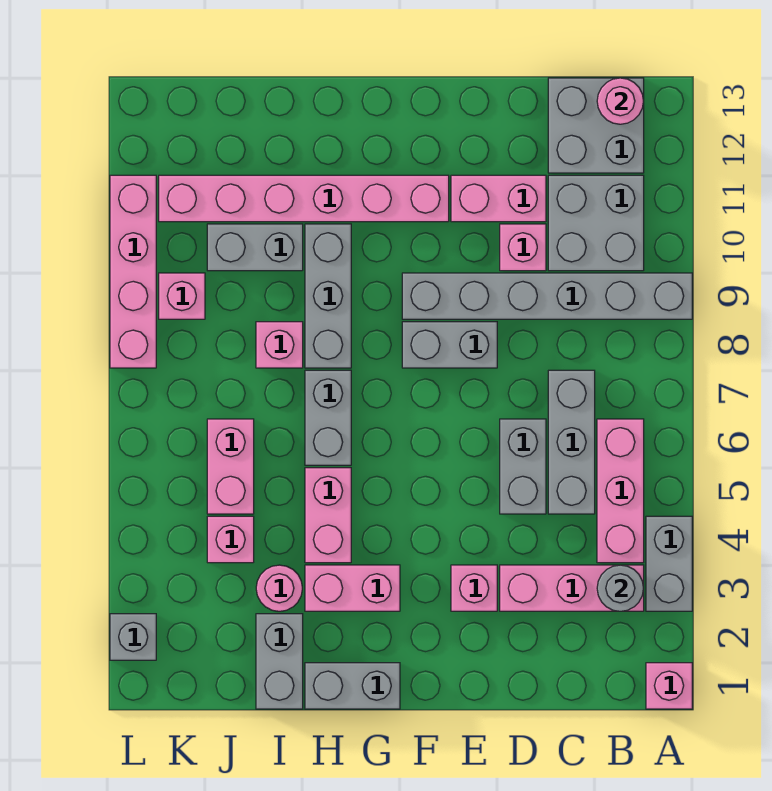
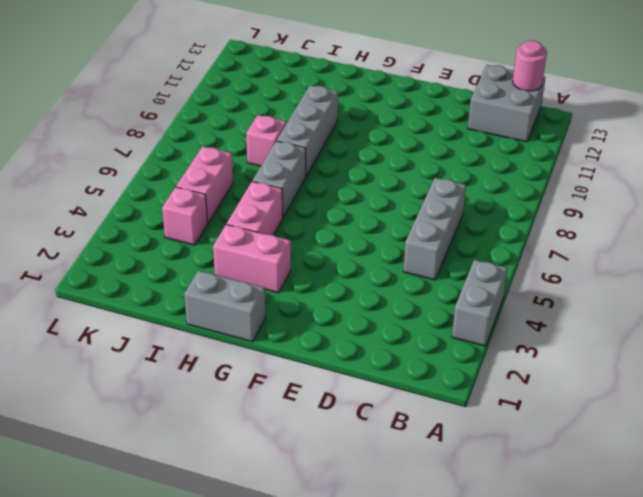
none -> pink 1x1 brick [646,663,692,709]
none -> grey 1x6 brick [402,273,692,319]
none -> pink 1x3 brick [500,565,644,611]
none -> pink 1x3 brick [597,419,644,563]

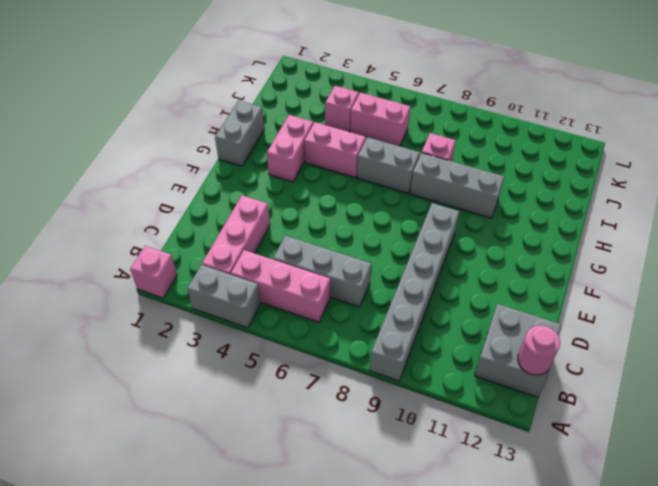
none -> grey 2x2 brick [548,175,644,271]
none -> grey 1x2 brick [500,419,546,514]
none -> pink 1x1 brick [500,224,546,271]
none -> pink 1x2 brick [451,175,546,222]

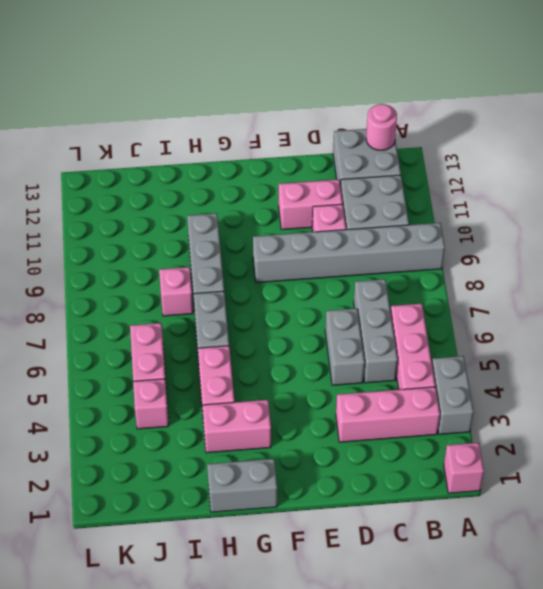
none -> pink 1x1 brick [451,565,497,611]
none -> grey 1x2 brick [402,322,497,368]
none -> pink 1x6 brick [159,175,449,222]
none -> grey 1x2 brick [256,614,303,709]

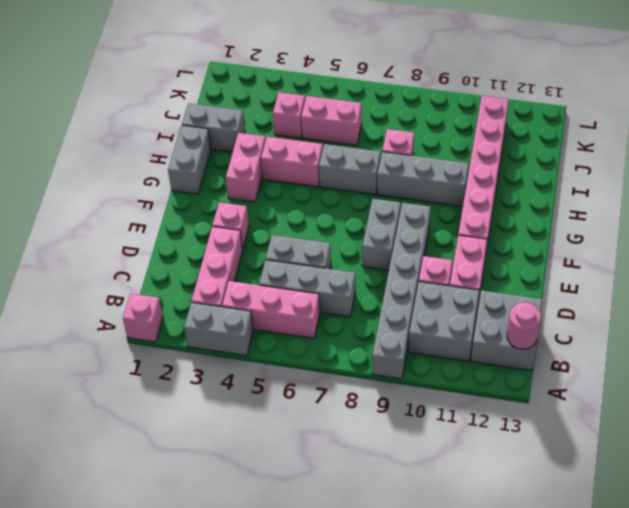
none -> pink 1x1 round brick [256,565,302,611]
none -> grey 1x2 brick [207,224,303,271]
none -> pink 1x1 brick [159,273,205,319]
none -> grey 1x1 brick [110,614,156,660]

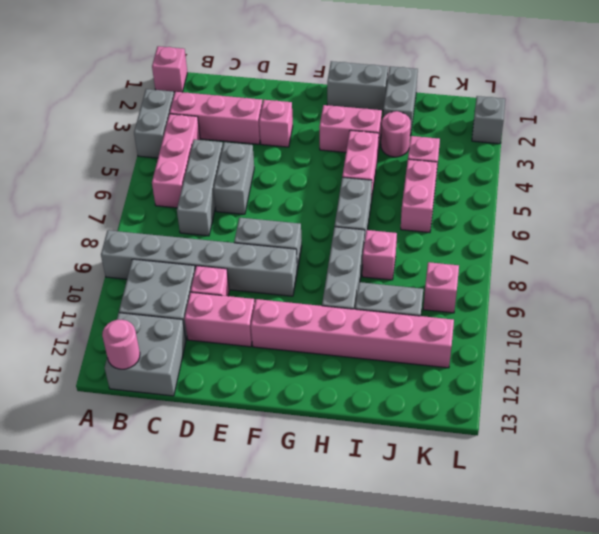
none -> pink 1x4 brick [110,175,156,368]
none -> grey 1x1 round brick [597,565,643,611]

